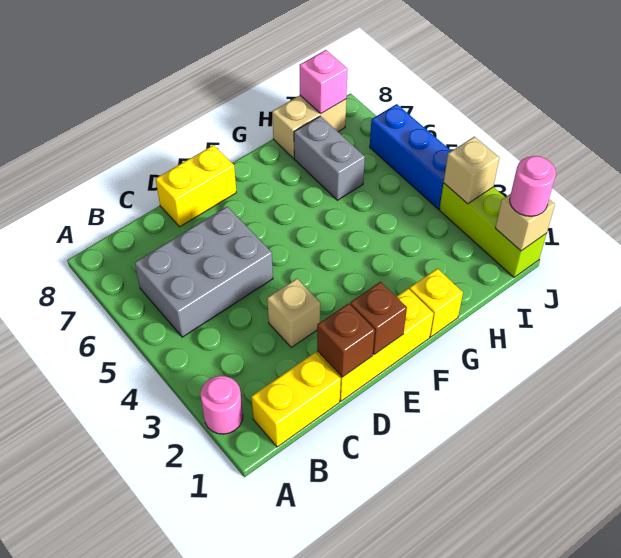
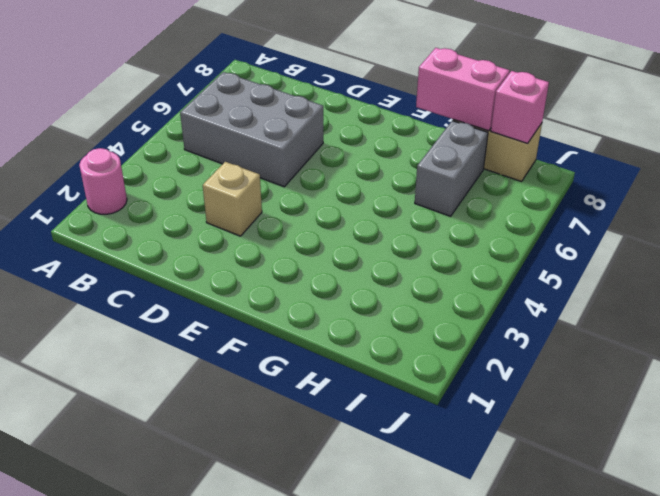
pink 1x2 brick [416,48,510,131] -> none
none -> yellow 1x2 brick [251,352,341,447]
none -> yellow 1x3 brick [317,289,434,401]
none -> yellow 1x2 brick [156,145,236,227]

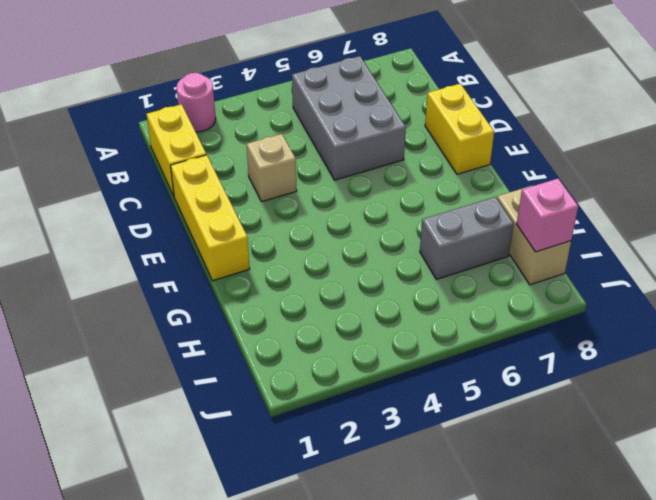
none -> yellow 1x1 brick [409,268,463,337]
none -> lime 1x3 brick [439,183,547,277]
none -> blue 1x3 brick [370,104,451,209]

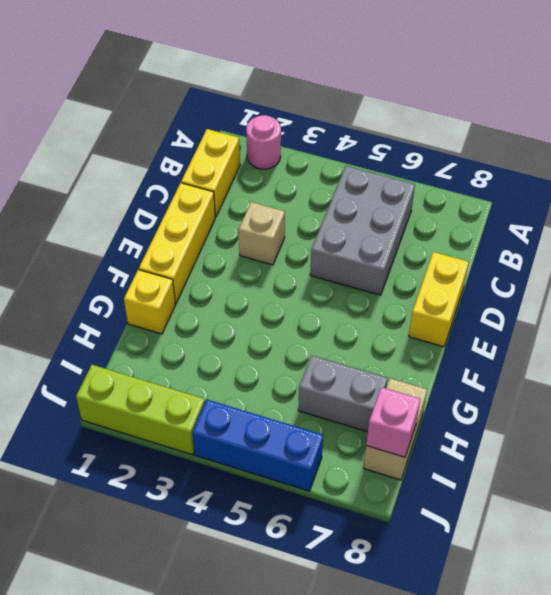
none -> brown 1x1 brick [317,303,375,377]
none -> brown 1x1 brick [350,282,407,355]
none -> tan 1x1 brick [495,194,555,251]

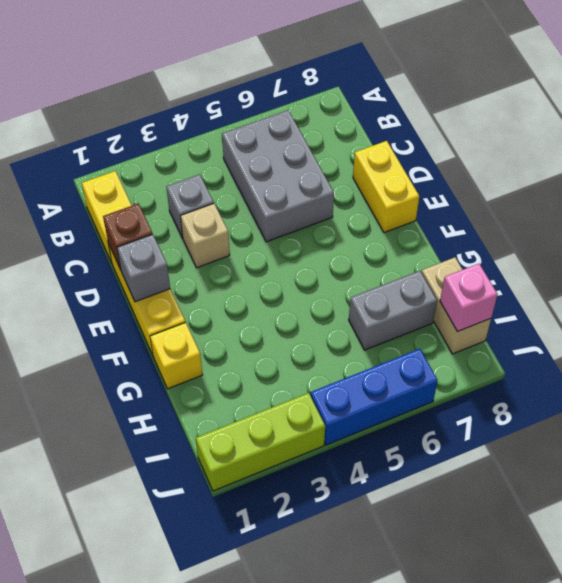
grey 1x1 brick [166,174,214,238] -> none
grey 1x1 brick [117,234,170,302] -> brown 1x1 brick [350,282,407,355]
none -> pink 1x1 round brick [200,376,243,434]
none -> tan 1x1 brick [495,194,555,251]
none -> tan 1x1 brick [444,137,500,204]

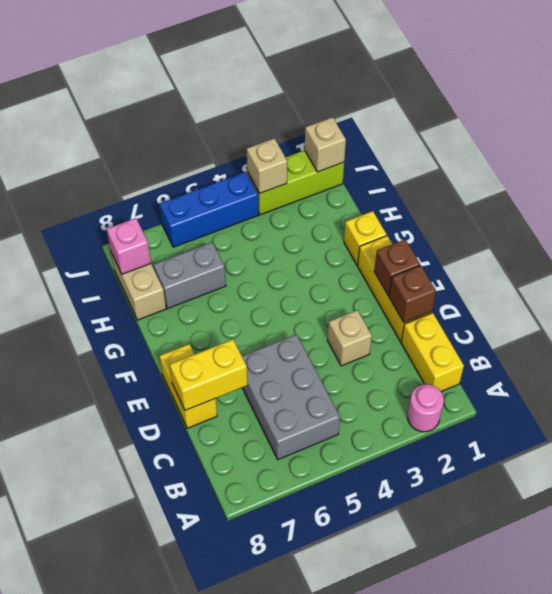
yellow 1x2 brick [170,339,247,410] -> none
none -> pink 1x1 round brick [510,156,556,216]

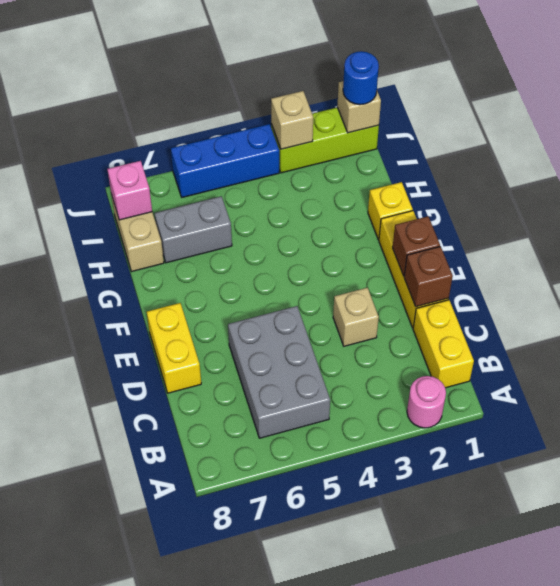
blue 1x1 round brick [343,51,379,105] -> pink 1x1 round brick [510,156,556,216]

